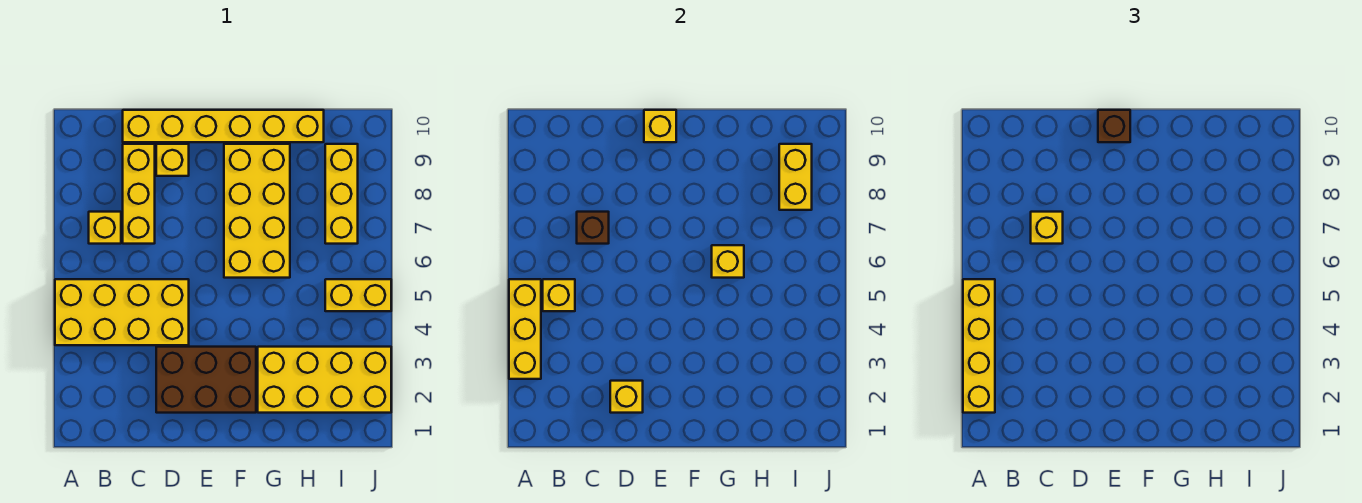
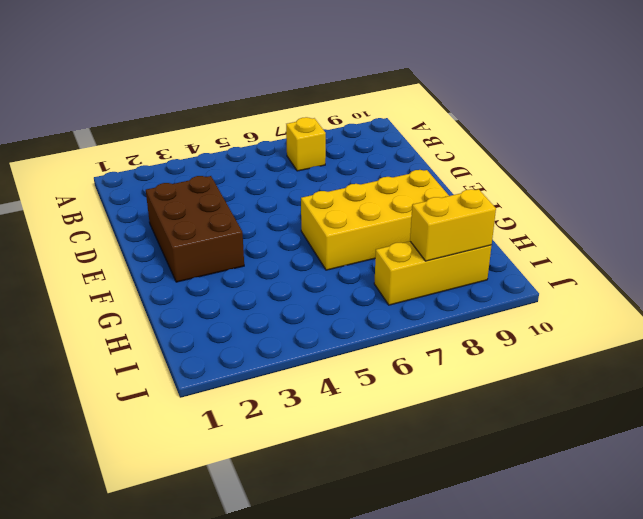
none -> yellow 2x4 brick [55,279,189,345]
none -> yellow 1x3 brick [123,144,155,244]
none -> yellow 1x6 brick [123,110,324,142]

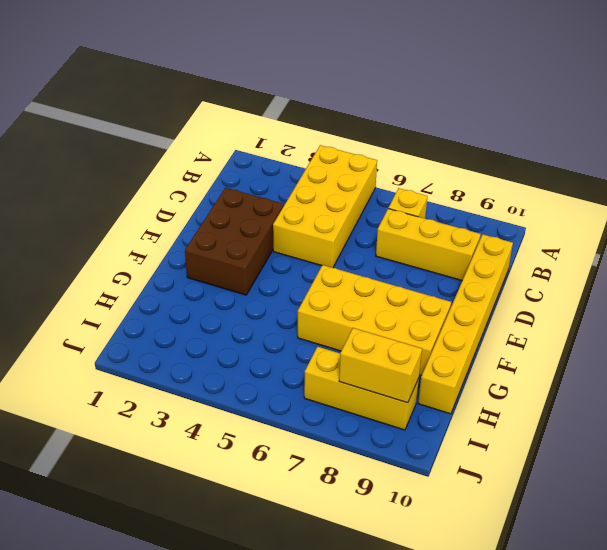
none -> yellow 1x1 brick [156,144,189,176]
none -> yellow 2x4 brick [258,347,391,413]
none -> yellow 1x2 brick [325,279,391,311]

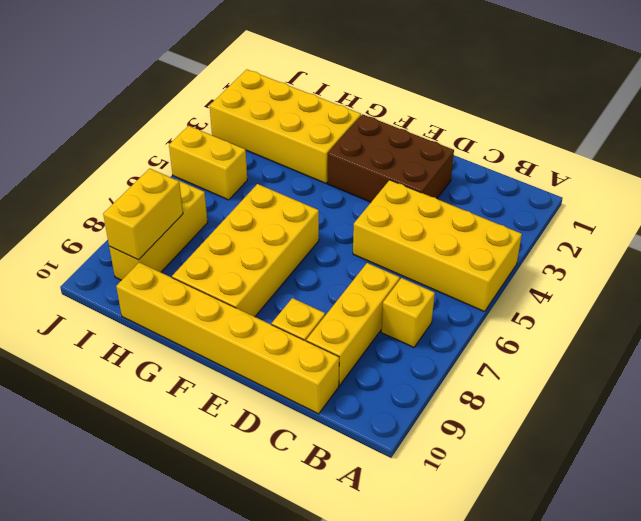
none -> yellow 1x3 brick [509,279,541,379]
none -> yellow 1x1 brick [543,279,575,311]
none -> brown 1x1 brick [577,212,609,244]

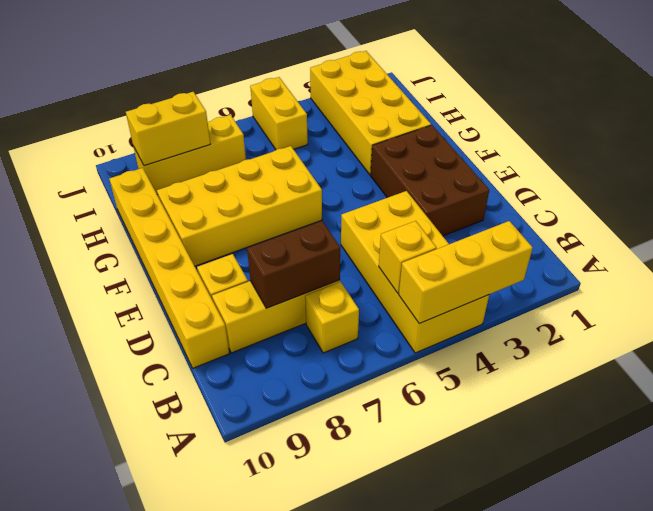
brown 1x2 brick [247,221,340,308] -> brown 1x1 brick [577,212,609,244]
none -> yellow 1x1 brick [610,381,643,413]
none -> yellow 1x1 brick [644,110,676,142]
none -> yellow 1x1 brick [712,245,744,278]

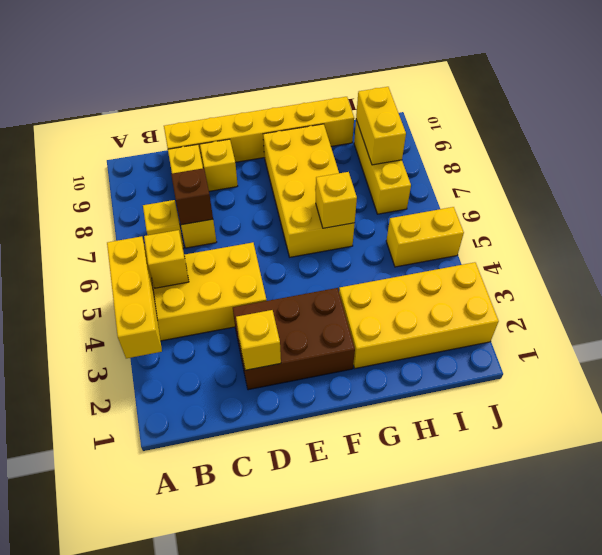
none -> yellow 1x1 brick [644,110,676,142]
none -> yellow 1x4 brick [963,279,995,413]
none -> yellow 1x1 brick [1031,212,1063,244]

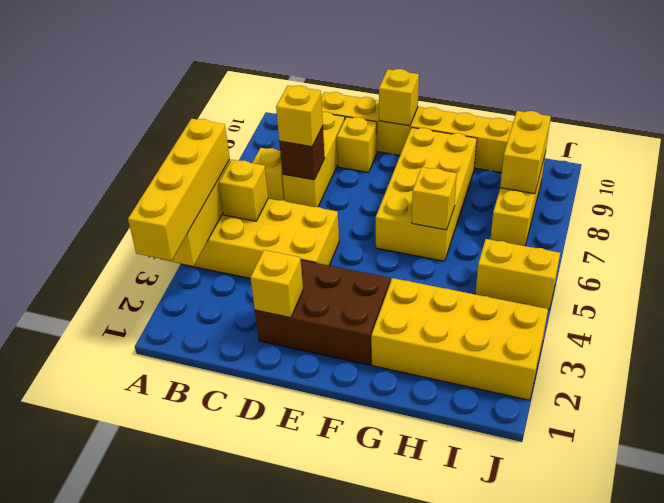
none -> brown 1x1 brick [1098,110,1130,142]

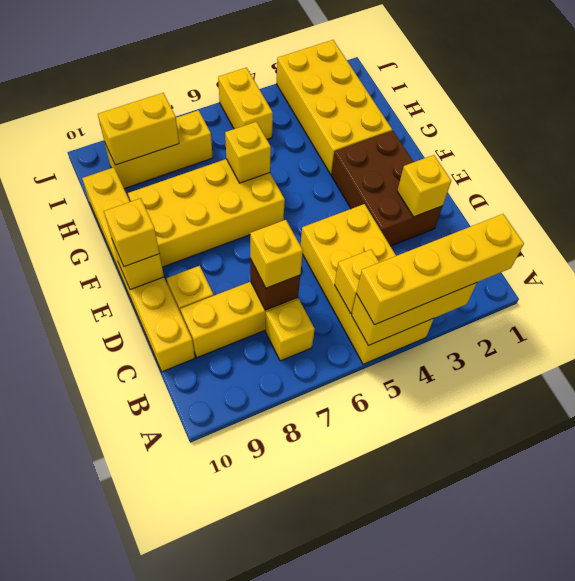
yellow 1x1 brick [104,198,159,267] -> brown 1x1 brick [1098,110,1130,142]

